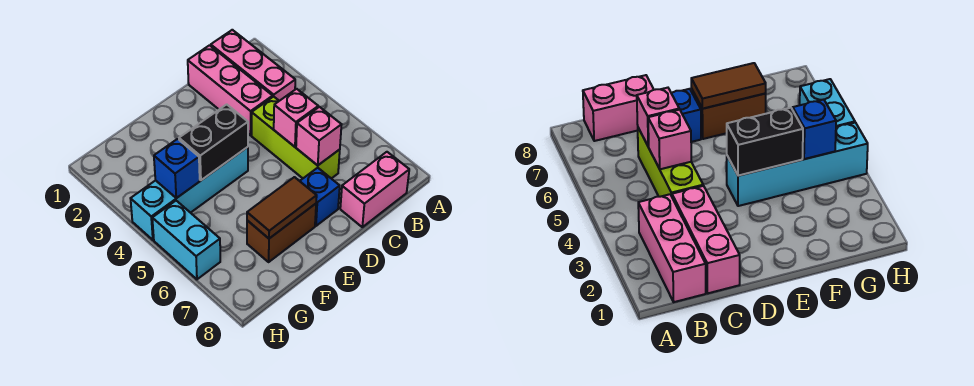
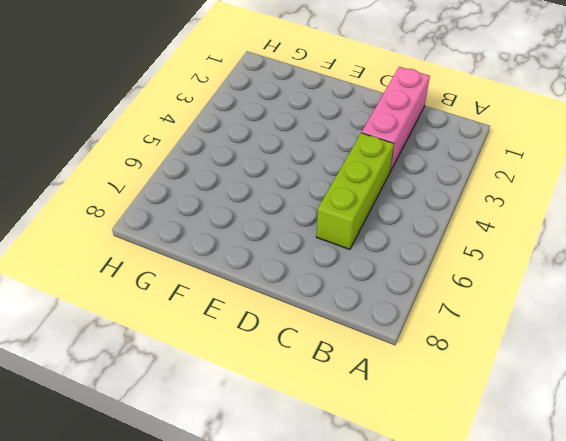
none -> pink 1x3 brick [211,30,295,101]
none -> pink 1x2 brick [340,152,409,227]
none -> blue 1x1 brick [300,168,340,226]

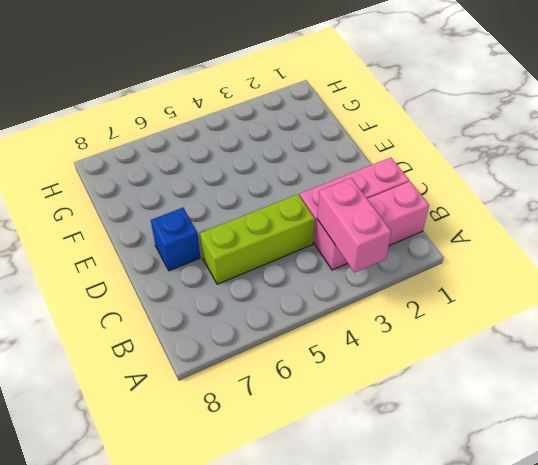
pink 1x2 brick [317,178,391,273] -> pink 1x2 brick moved to [340,152,409,227]
none -> cyan 1x4 brick [131,147,248,240]
none -> brown 1x2 brick [247,204,316,262]
none -> cyan 1x2 brick [152,201,220,279]

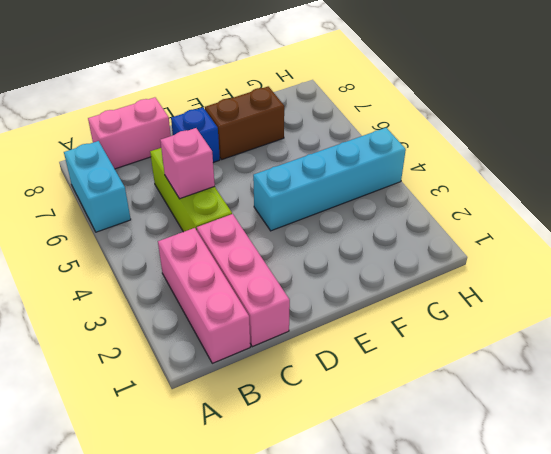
cyan 1x2 brick [64,141,131,232] -> cyan 1x2 brick moved to [152,201,220,279]
none -> pink 1x1 brick [296,107,342,165]
none -> black 1x2 brick [179,104,248,180]
none -> brown 1x2 tile [247,177,317,239]

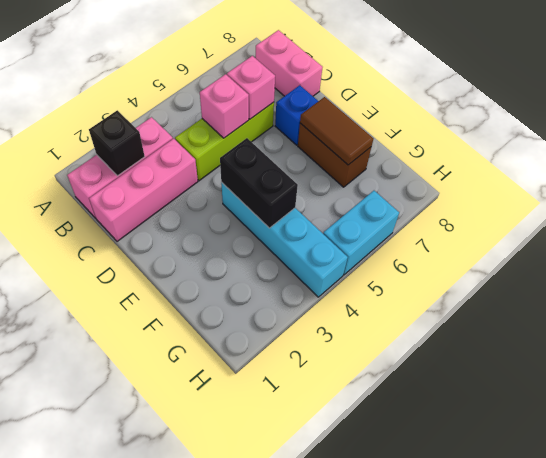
black 1x1 brick [89,110,145,176] -> none
none -> blue 1x1 brick [154,139,200,198]

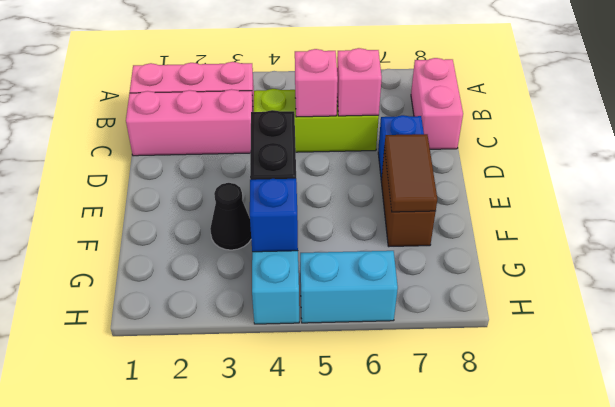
black 1x1 cone [210,183,251,250] -> none

